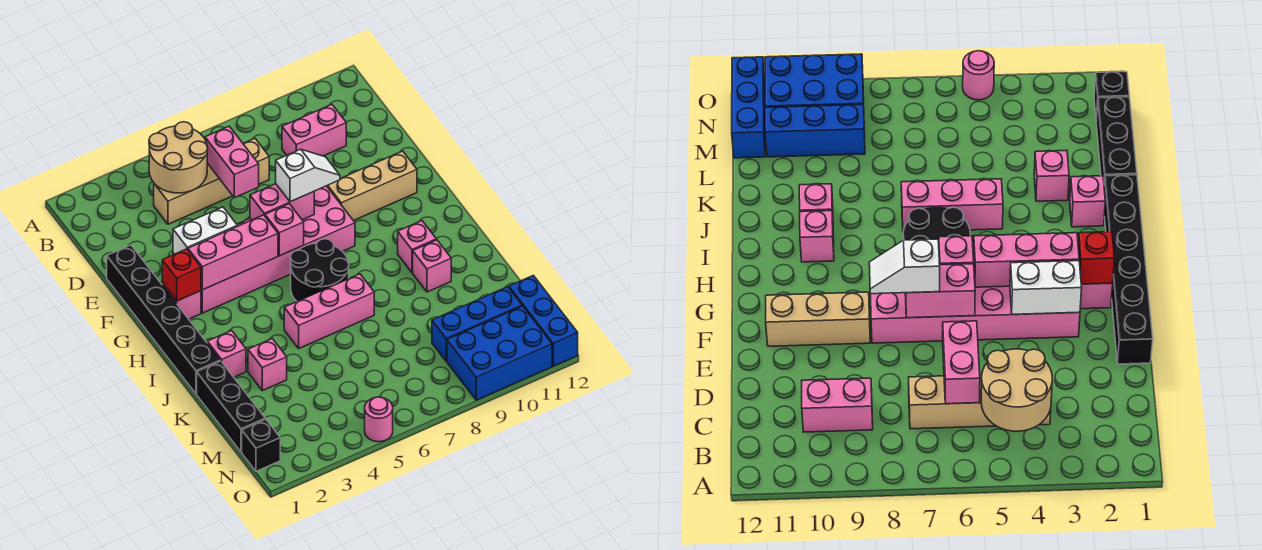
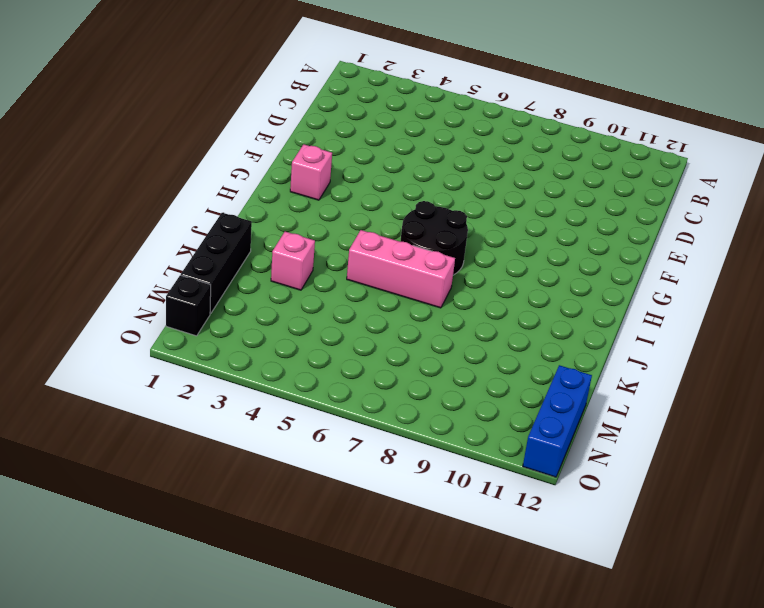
none -> tan 1x4 brick [154,138,269,224]
none -> pink 1x2 brick [282,104,346,156]
none -> black 1x6 brick [107,245,220,394]

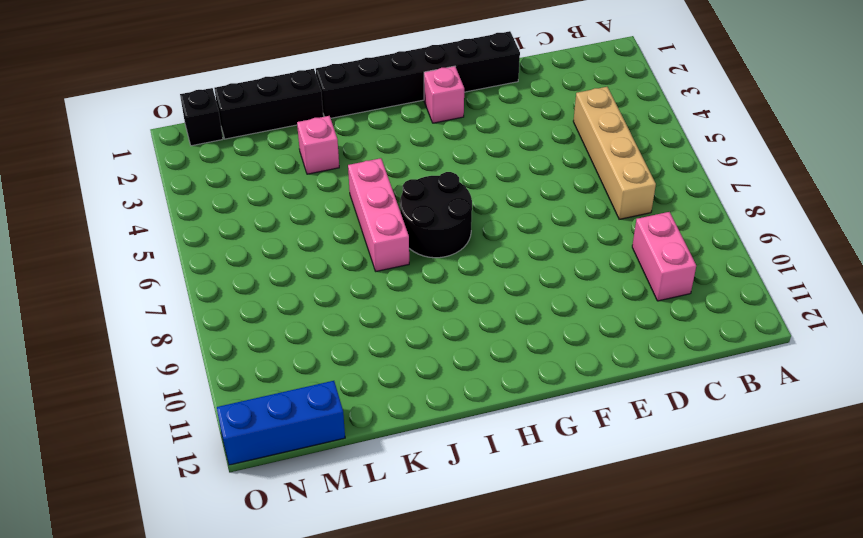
none -> pink 2x6 brick [173,186,355,313]
none -> tan 1x3 brick [327,151,417,221]
none -> pink 1x1 brick [398,221,436,273]

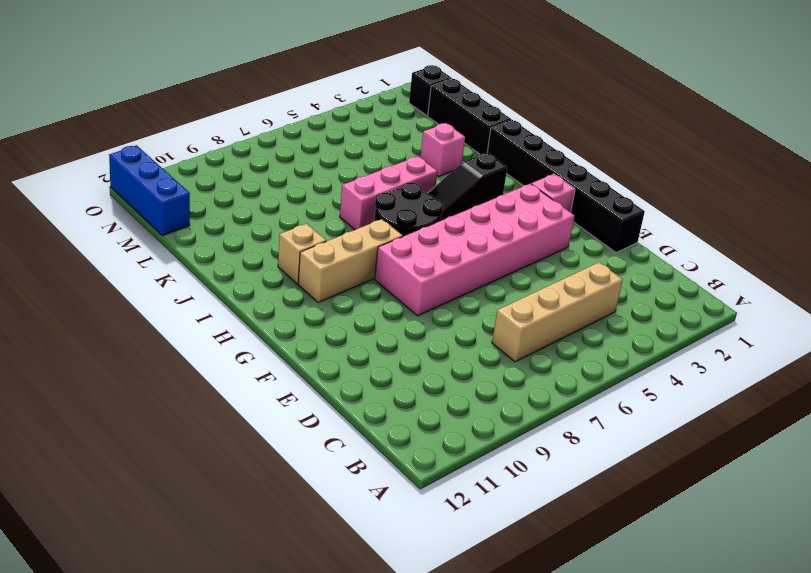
tan 1x3 brick [298,219,403,302] -> tan 1x3 brick moved to [327,151,417,221]
black 1x3 slope [428,153,507,221] -> none
tan 1x1 brick [278,224,326,284] -> pink 1x1 brick [398,221,436,273]
none -> pink 1x2 brick [282,104,346,156]
none -> pink 1x1 brick [207,330,246,377]
none -> pink 1x1 brick [413,240,451,292]

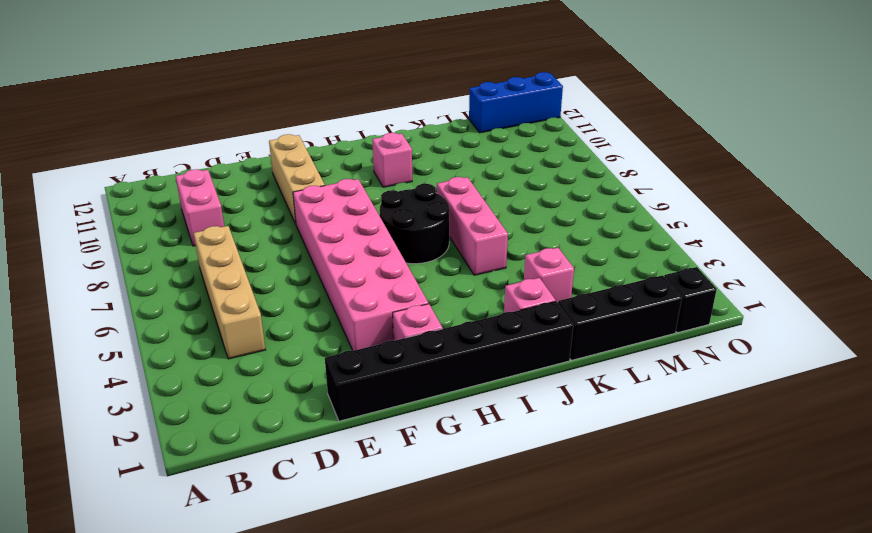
none -> pink 1x1 brick [413,240,451,292]
none -> blue 1x3 brick [432,287,522,361]
none -> blue 2x3 brick [447,306,552,400]

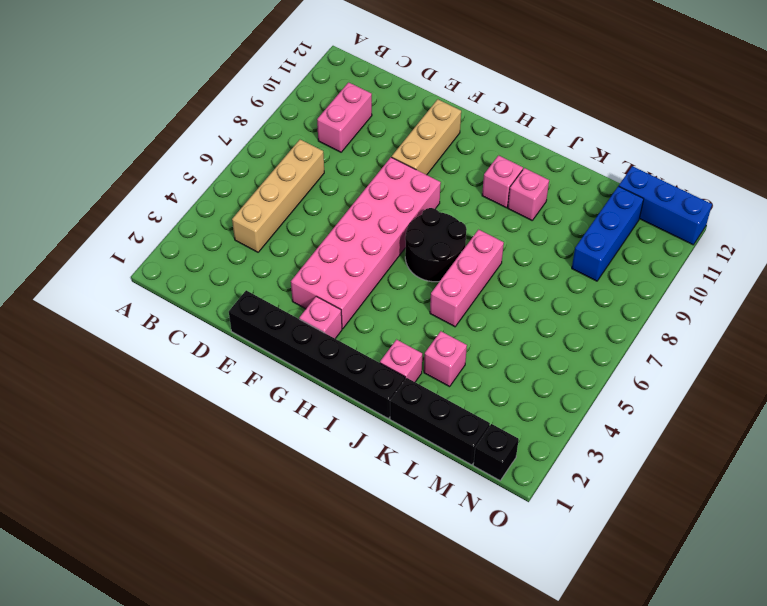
none -> blue 2x3 brick [447,306,552,400]
none -> pink 1x1 round brick [365,397,393,442]
none -> tan 2x2 round brick [149,122,208,193]

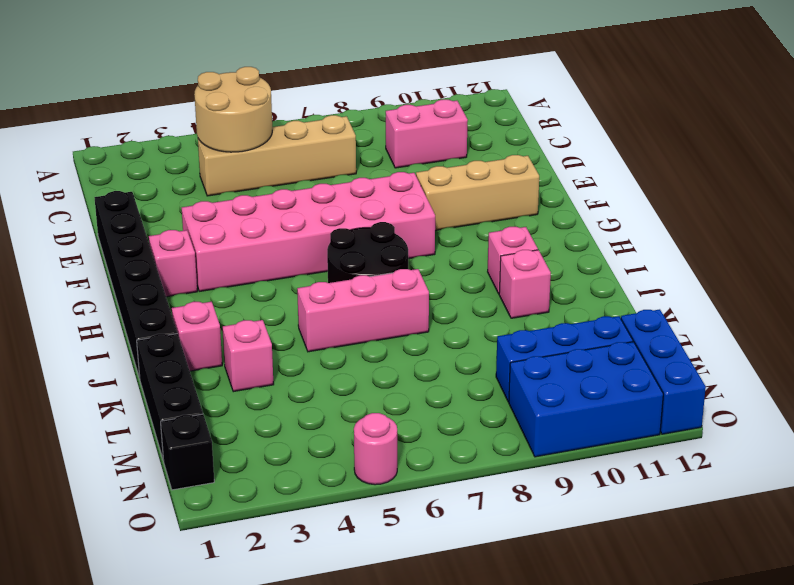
none -> pink 1x2 brick [205,126,259,198]
none -> white 1x2 brick [173,207,237,254]
none -> pink 1x2 brick [250,184,314,220]

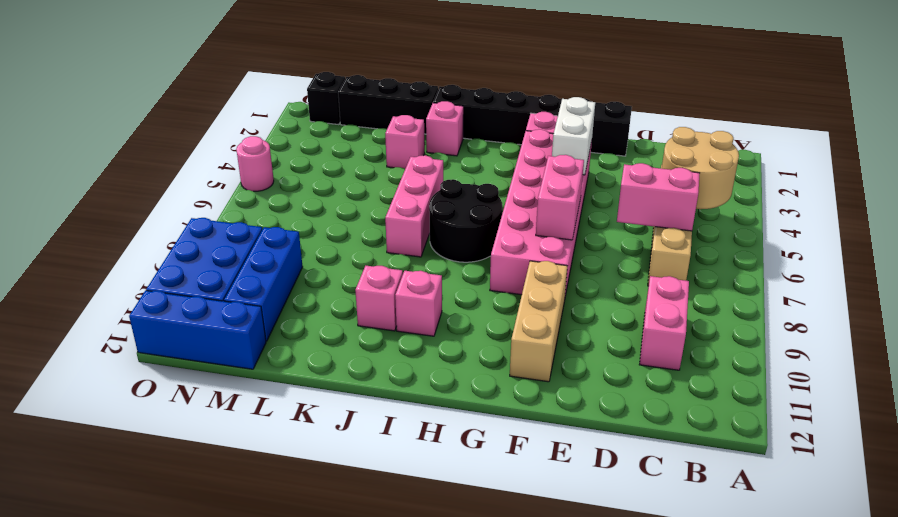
none -> red 1x1 brick [162,249,201,301]
none -> pink 1x3 brick [188,215,278,290]
none -> pink 1x1 brick [265,204,304,256]

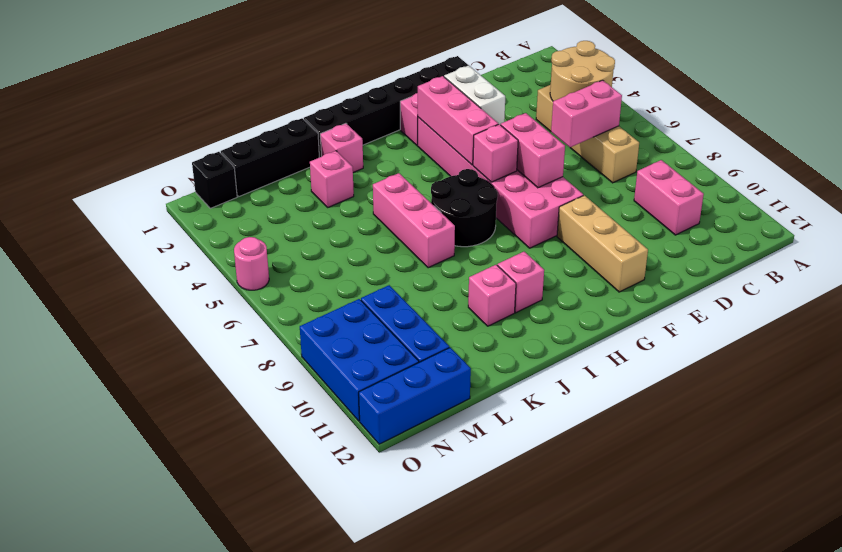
none -> red 1x1 brick [162,249,201,301]
none -> white 1x2 slope [276,149,340,202]

